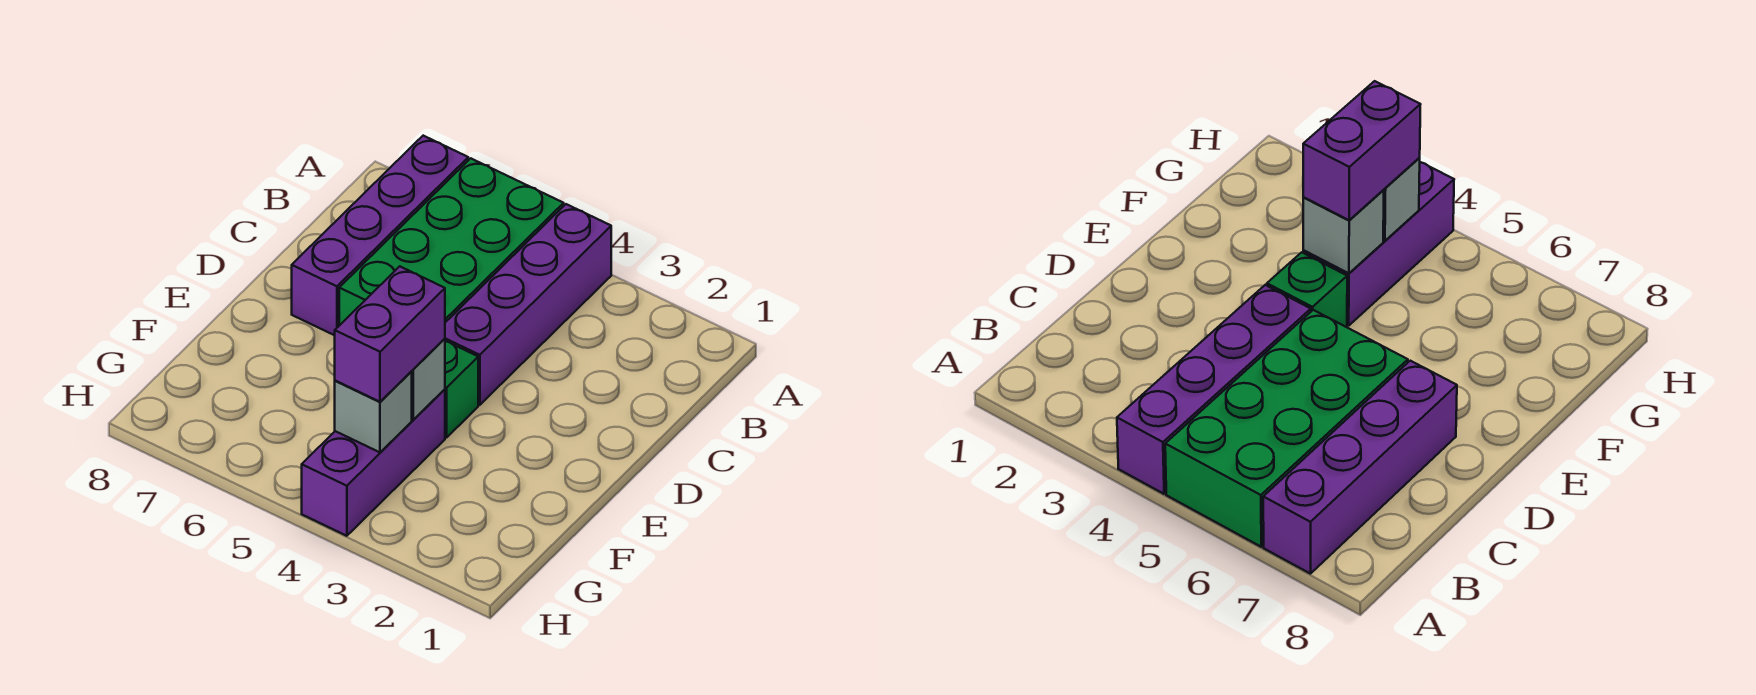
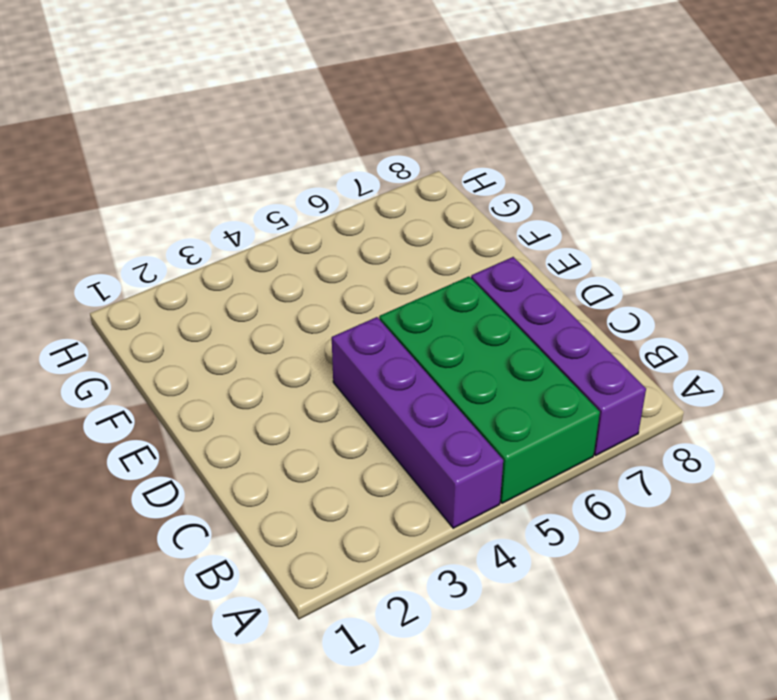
none -> green 1x1 brick [445,341,478,438]
none -> purple 1x3 brick [302,389,445,536]

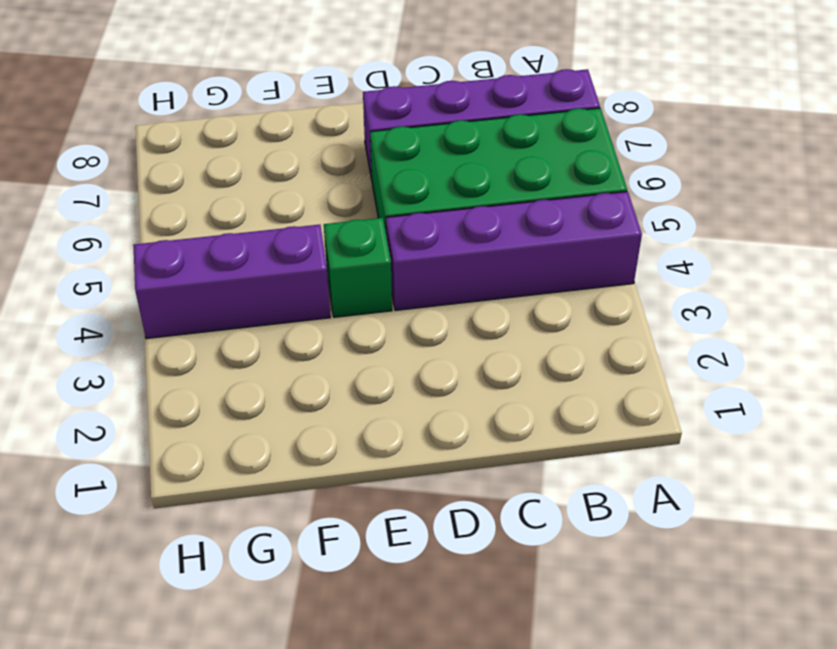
none -> grey 1x1 brick [411,339,445,420]
none -> grey 1x1 brick [335,372,412,452]

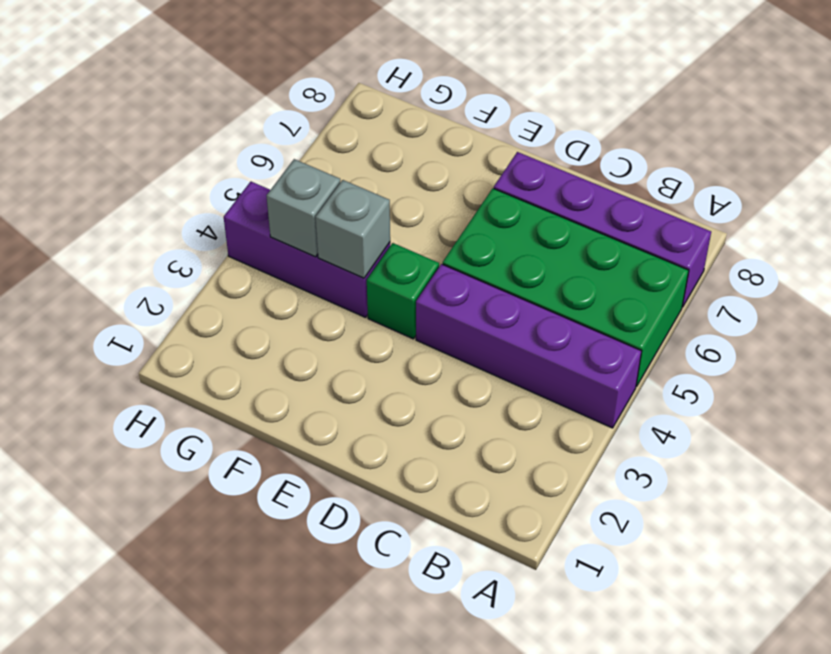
none -> purple 1x2 brick [335,266,445,402]

